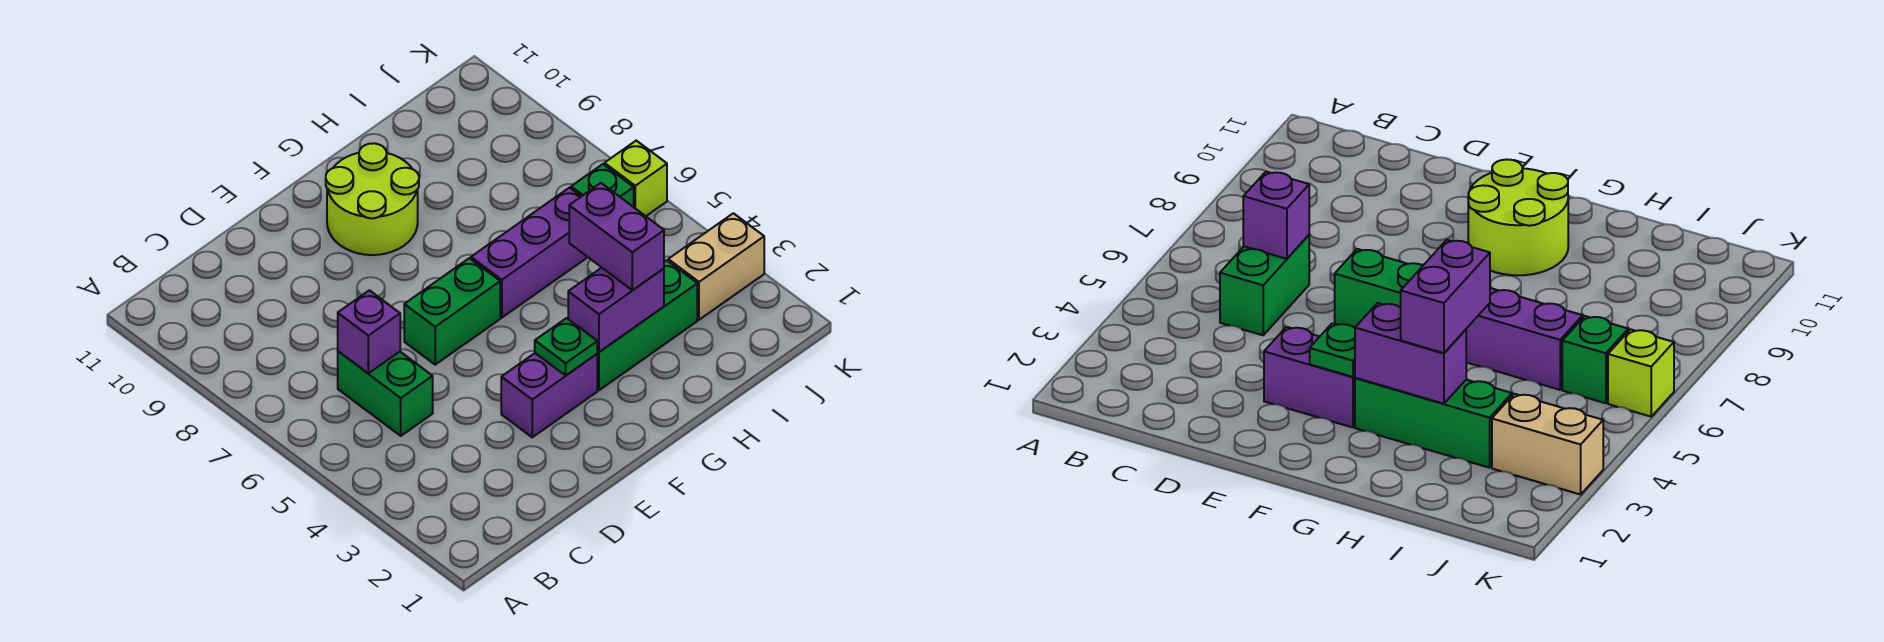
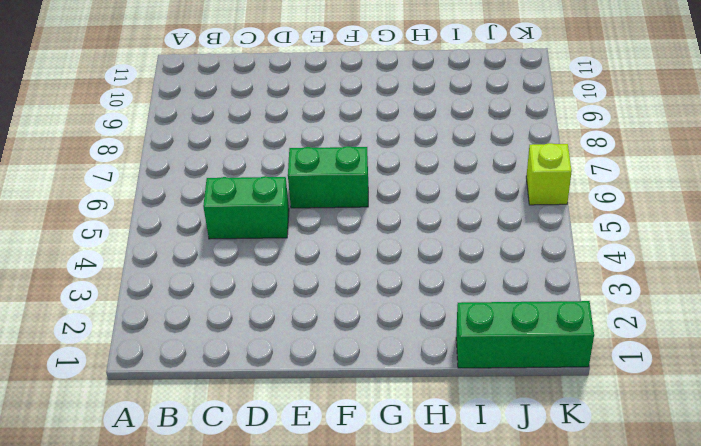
green 1x2 brick [203,176,289,239] -> green 1x2 brick turned to [338,351,433,436]
green 1x3 brick [456,301,594,368] -> green 1x3 brick moved to [597,260,697,390]
none -> purple 1x2 brick [501,353,597,437]
none -> lime 2x2 round brick [326,143,419,255]
none -> purple 1x3 brick [471,188,588,318]

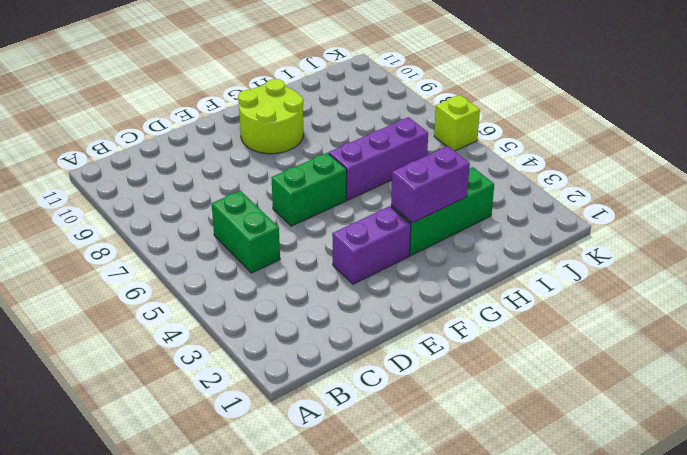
none -> tan 1x2 brick [668,213,764,320]
none -> green 1x1 brick [571,164,634,207]
none -> purple 1x1 brick [338,290,400,373]

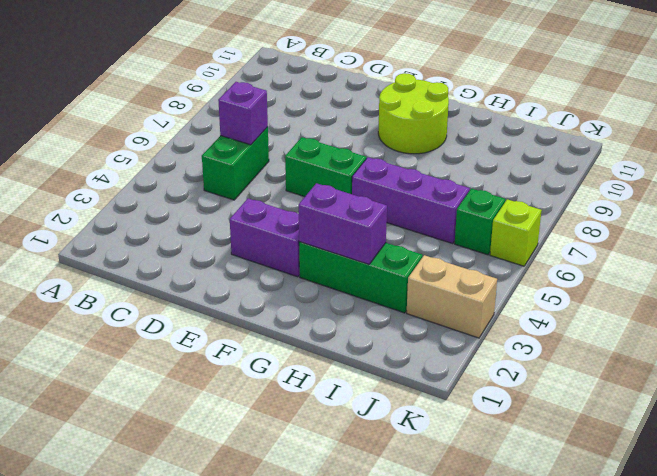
none -> green 1x1 plate [535,318,597,375]
none -> purple 1x2 brick [569,183,664,290]

